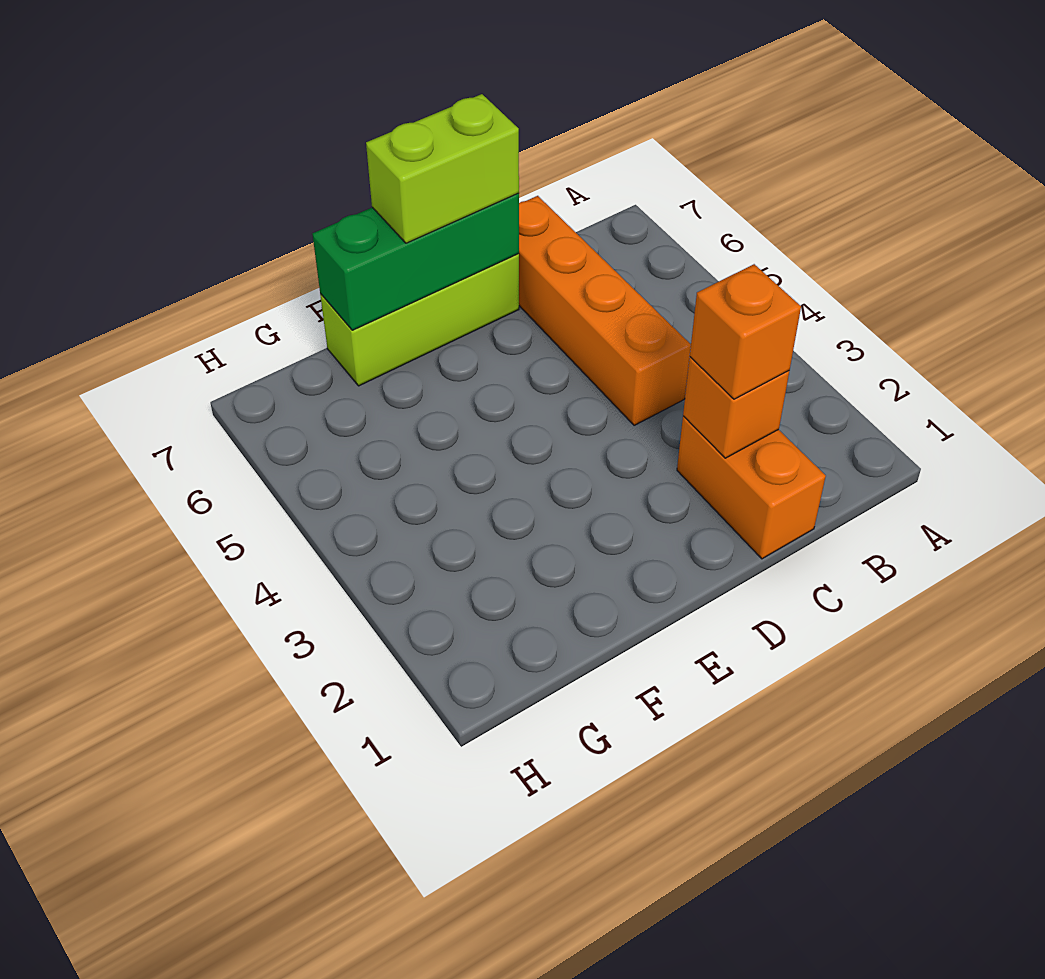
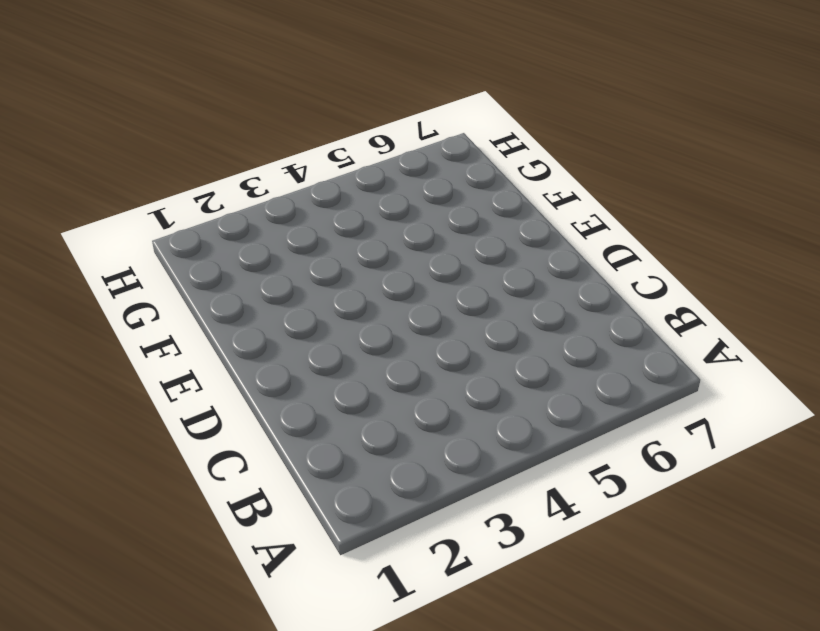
none -> orange 1x2 brick [677,416,826,559]
none -> orange 1x4 brick [519,196,691,426]

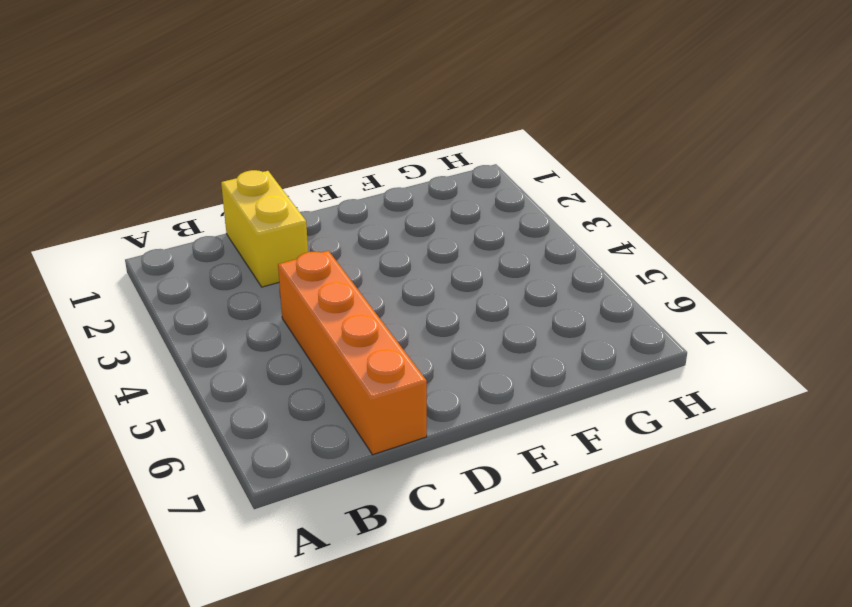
yellow 1x2 brick [221,170,308,287] -> orange 1x2 brick [677,416,826,559]
none -> lime 1x3 brick [320,254,519,386]
none -> orange 1x1 brick [683,357,789,458]

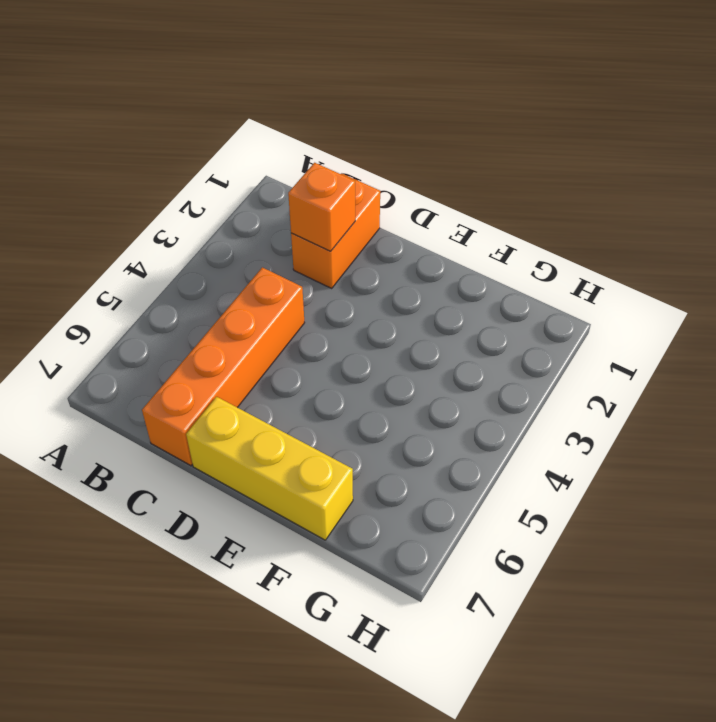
yellow 1x3 brick [186,397,353,540] -> lime 1x3 brick [320,254,519,386]
none -> green 1x3 brick [312,193,519,330]
none -> orange 1x1 brick [690,264,801,399]

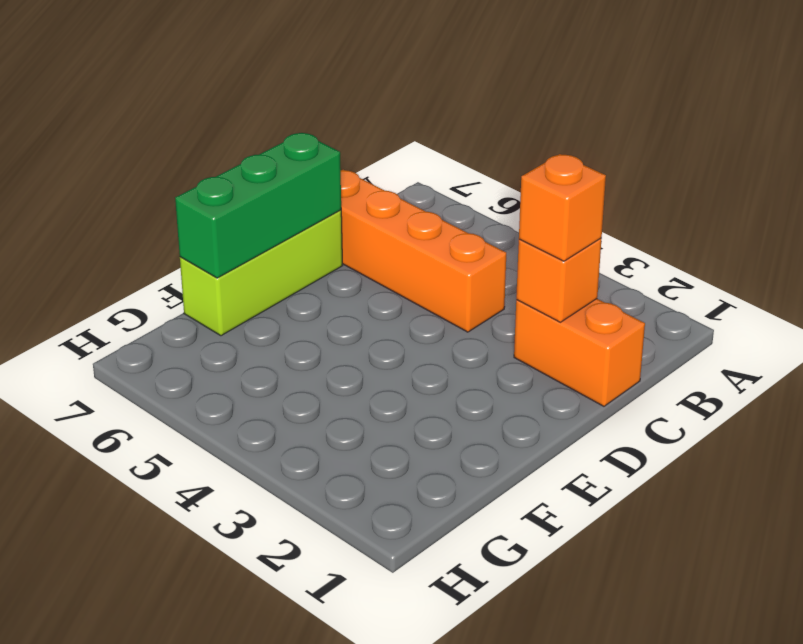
none -> lime 1x2 brick [366,94,519,243]

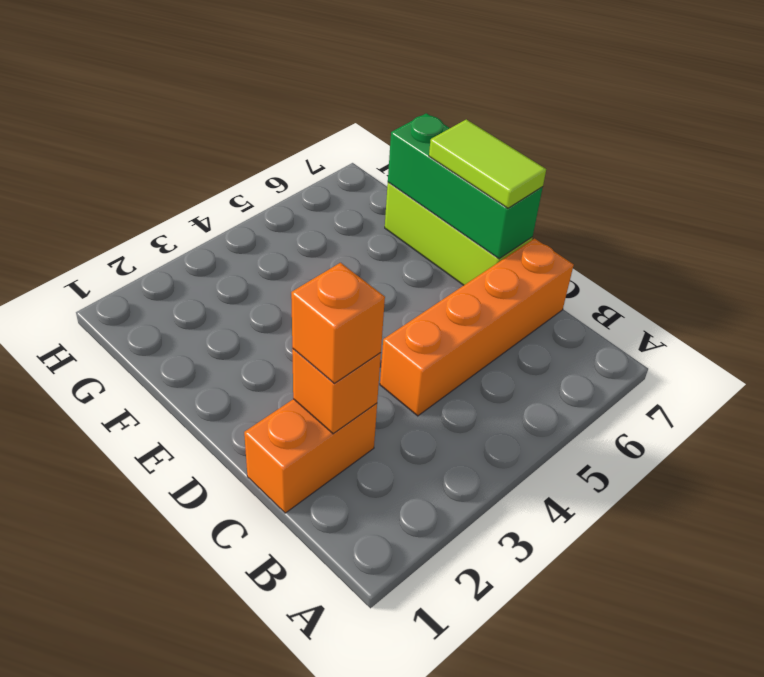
lime 1x2 tile [429,119,546,208] -> lime 1x2 brick [366,94,519,243]

